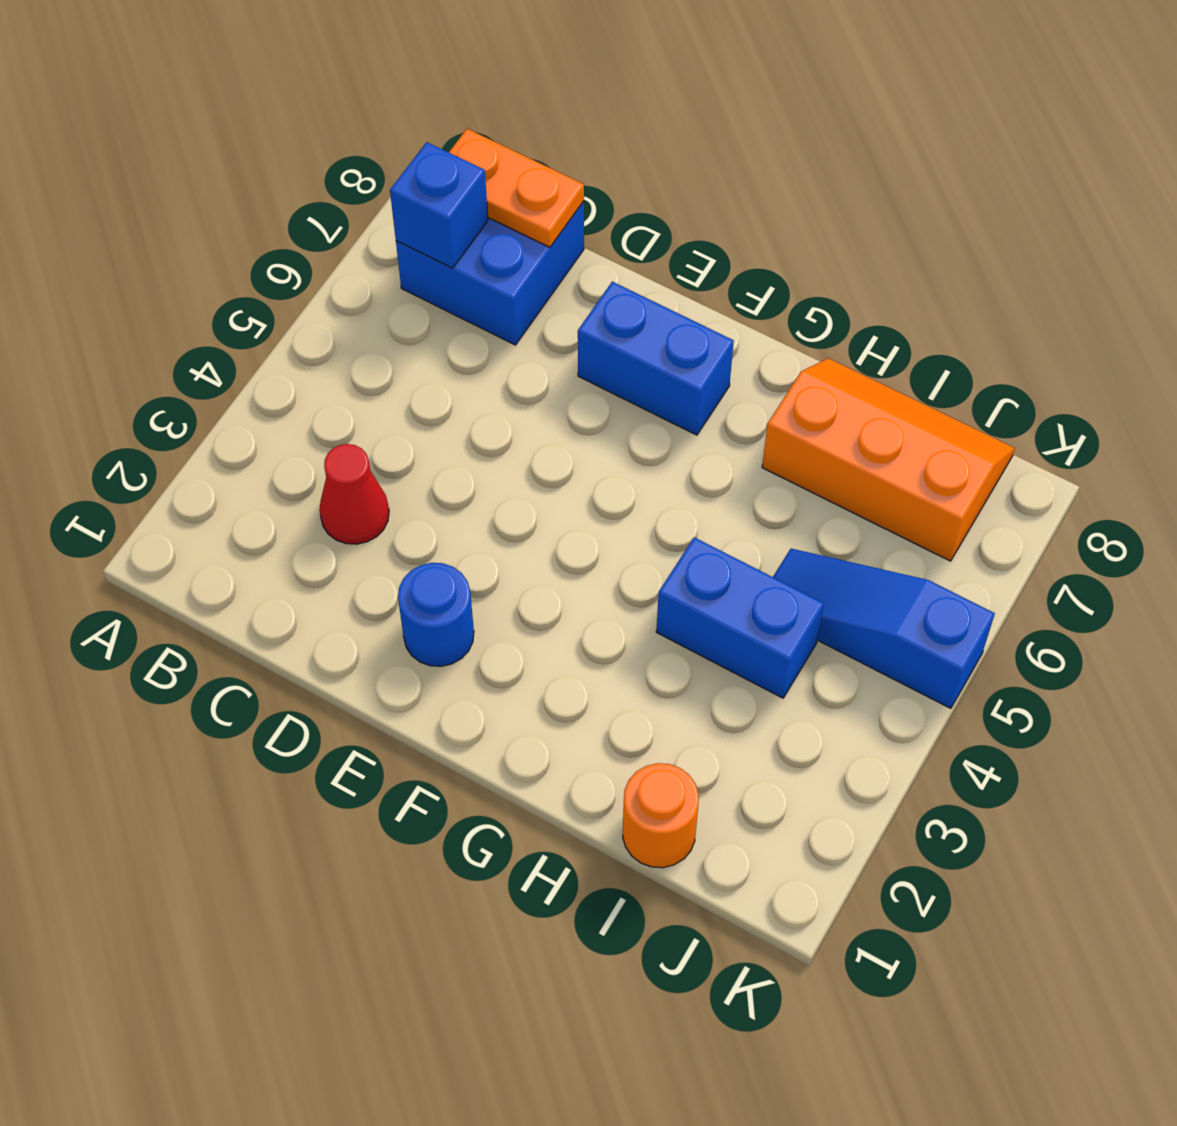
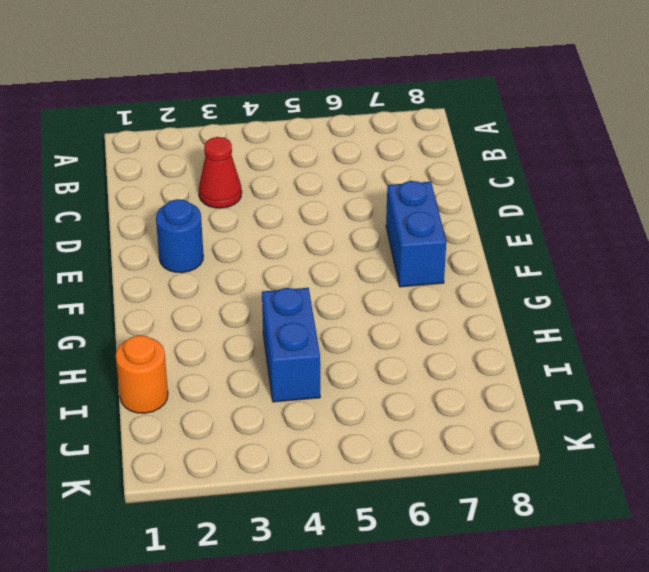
none -> blue 2x2 brick [396,201,584,345]
none -> orange 2x3 slope [762,358,1015,561]

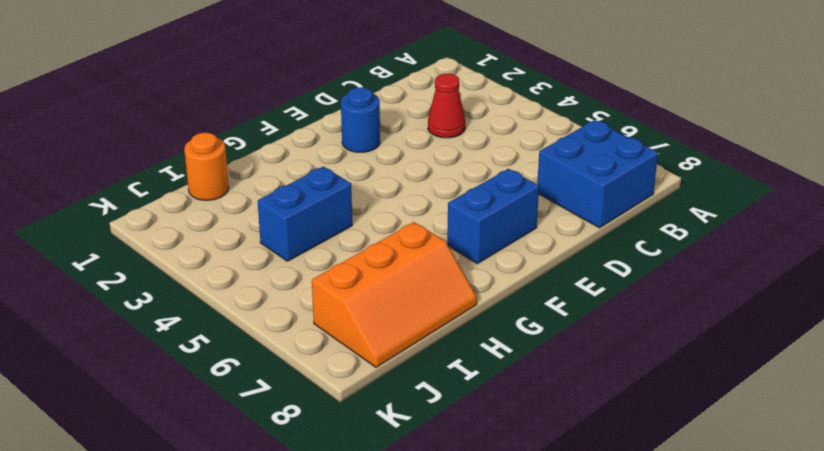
none -> blue 1x3 slope [773,549,995,708]
none -> blue 1x1 brick [390,142,488,268]

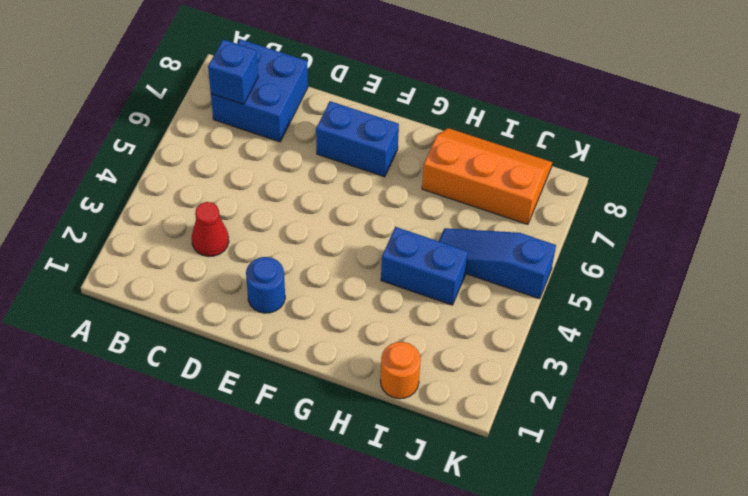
none -> orange 1x2 plate [449,129,584,247]

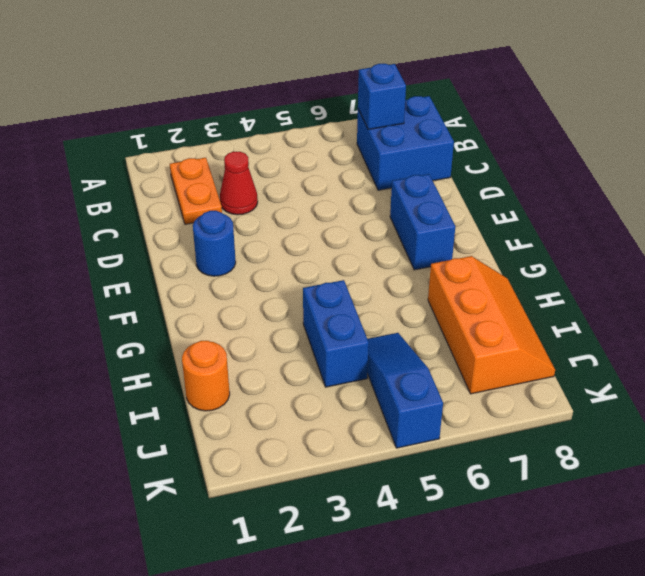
orange 1x2 plate [170,158,222,224] -> orange 1x2 plate moved to [449,129,584,247]

